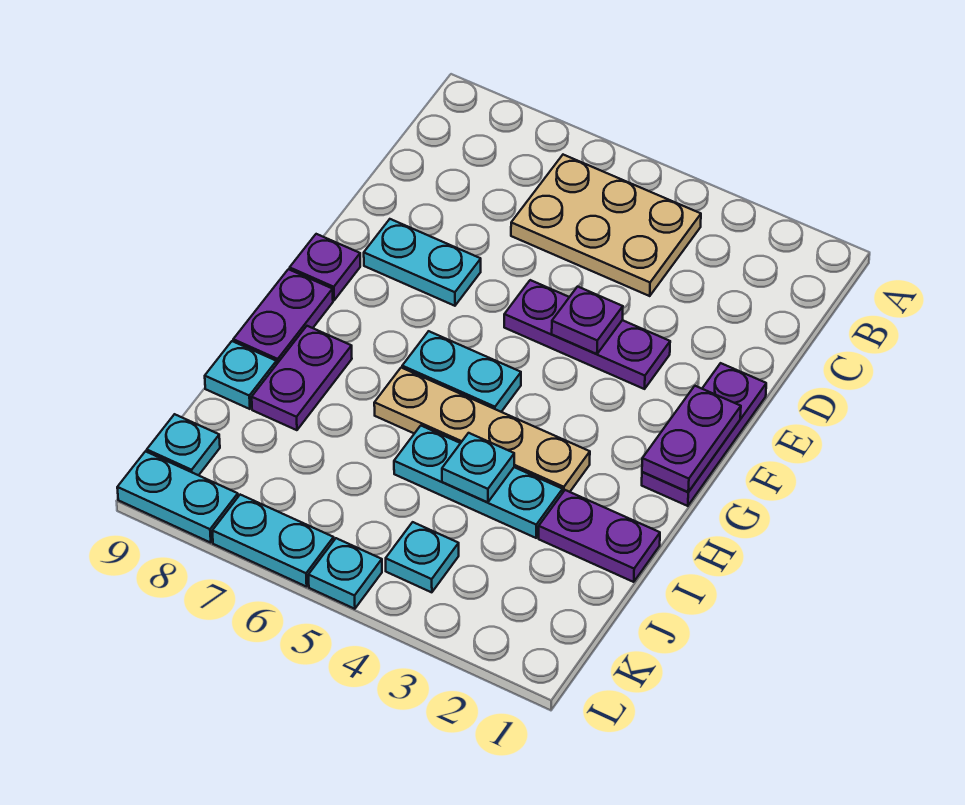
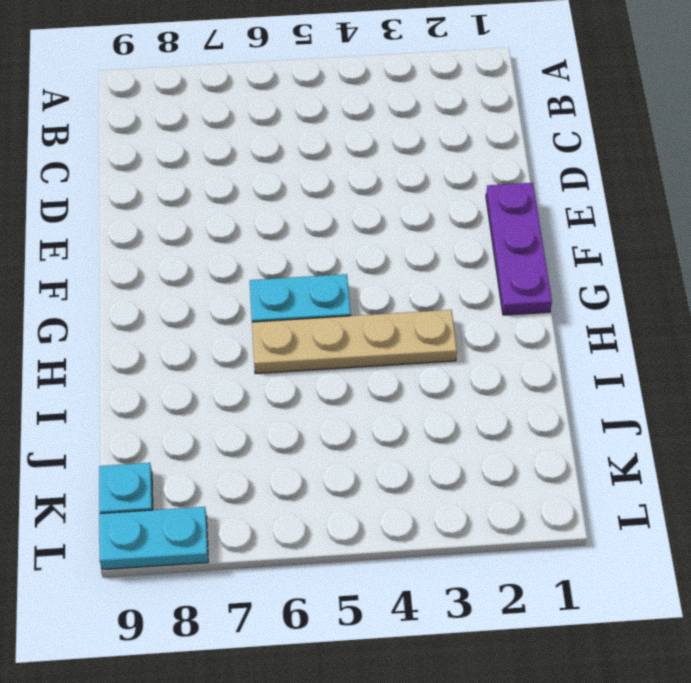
none -> tan 2x3 plate [511,155,701,296]
none -> purple 1x3 plate [504,280,670,389]
none -> cyan 1x2 plate [364,219,481,306]

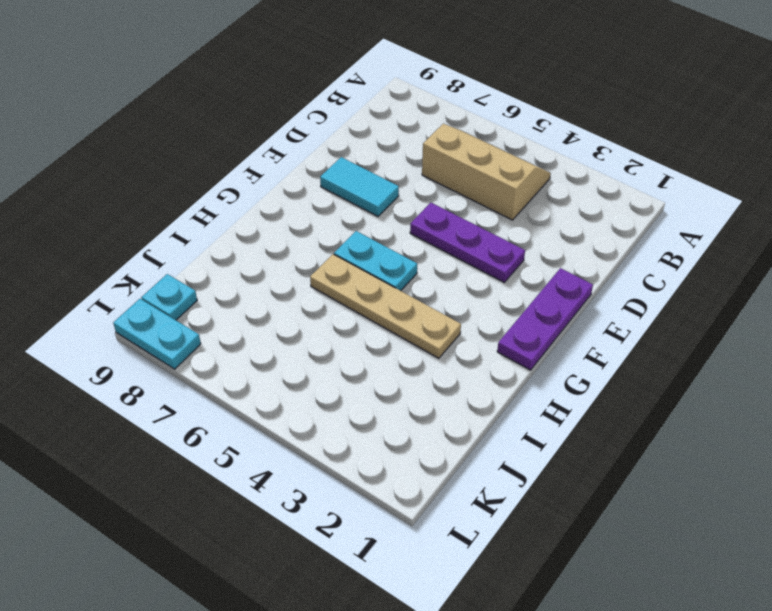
tan 2x3 slope [422,124,551,220] -> tan 2x3 plate [511,155,701,296]
cyan 1x2 tile [320,157,399,216] -> cyan 1x2 plate [364,219,481,306]
none -> purple 1x1 plate [290,234,360,300]
none -> purple 1x2 plate [233,269,333,363]
none -> purple 1x2 plate [252,326,352,430]

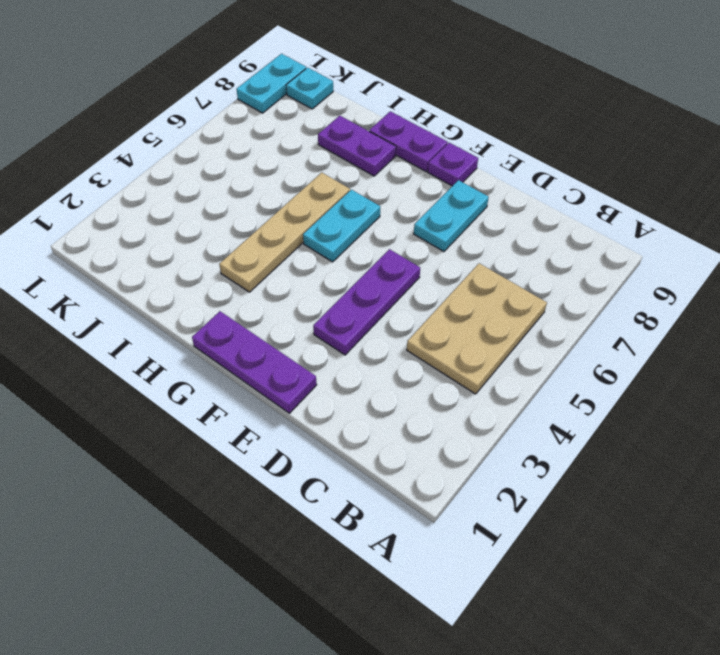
none -> purple 1x2 plate [539,490,660,582]
none -> cyan 1x3 plate [394,426,563,538]
none -> cyan 1x1 plate [205,341,277,409]

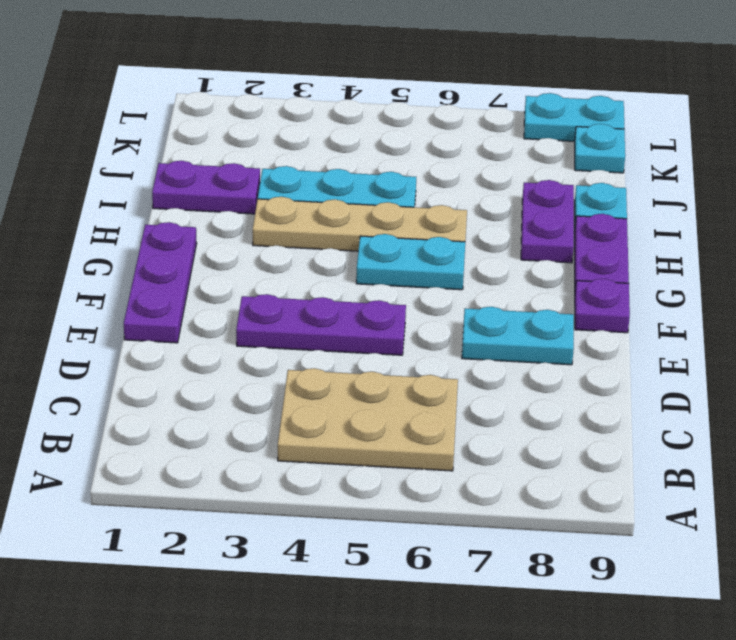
none -> cyan 1x1 plate [386,522,459,592]
none -> cyan 1x1 plate [309,538,382,609]
none -> cyan 1x2 plate [212,495,334,587]

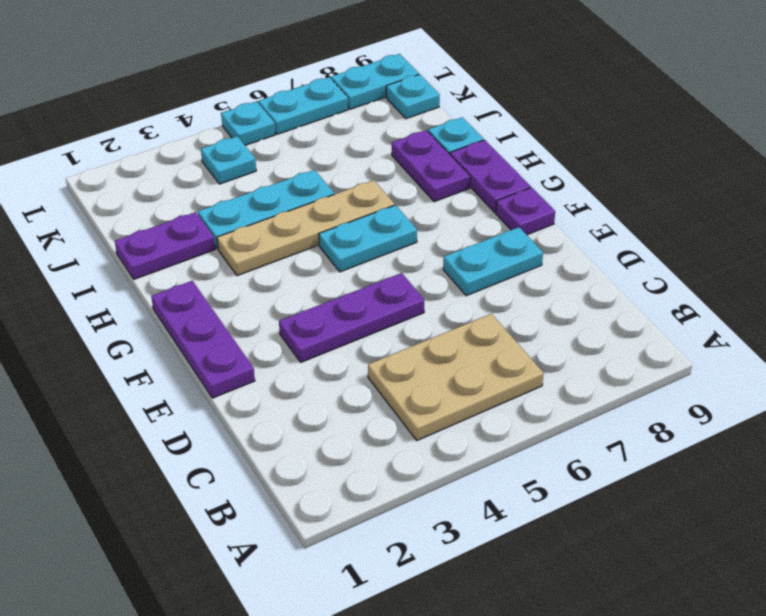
none -> purple 1x1 plate [552,287,623,354]
none -> purple 1x2 plate [642,386,741,492]
none -> cyan 1x1 plate [442,433,514,503]

